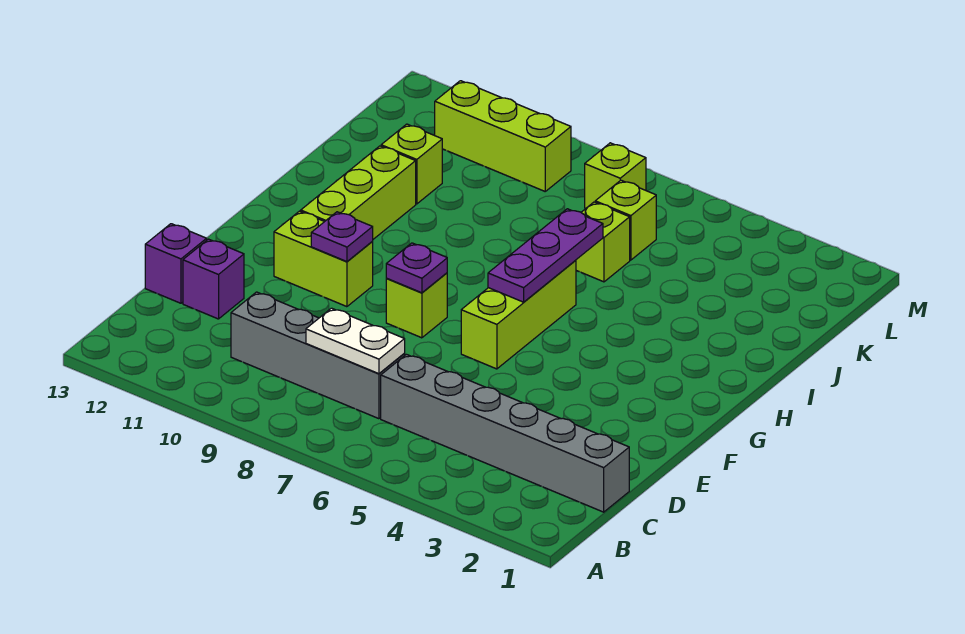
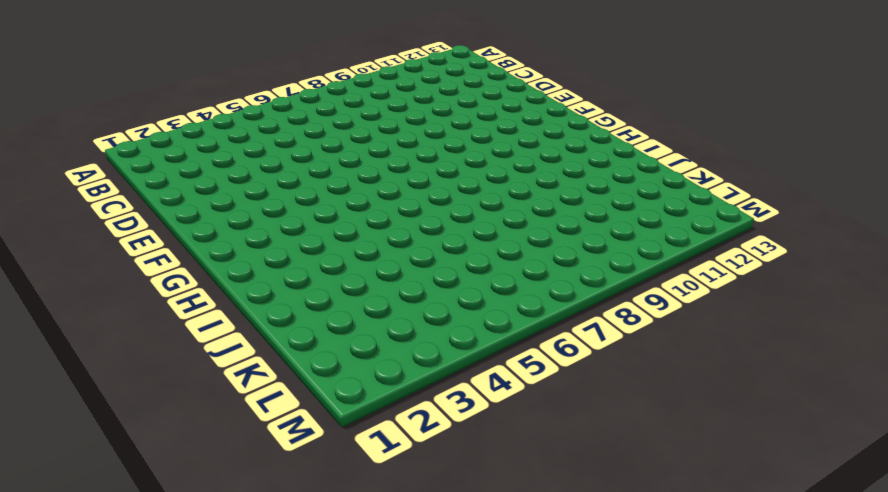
none -> grey 1x6 brick [381,354,629,512]
none -> grey 1x4 brick [231,292,405,419]
none -> purple 1x1 brick [183,239,244,319]

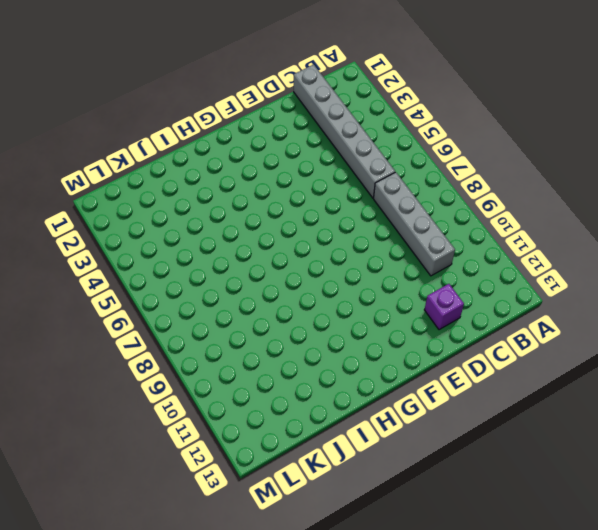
none -> purple 1x1 brick [145,224,207,303]
none -> lime 1x3 brick [461,260,576,369]
none -> lime 1x1 brick [386,273,447,338]

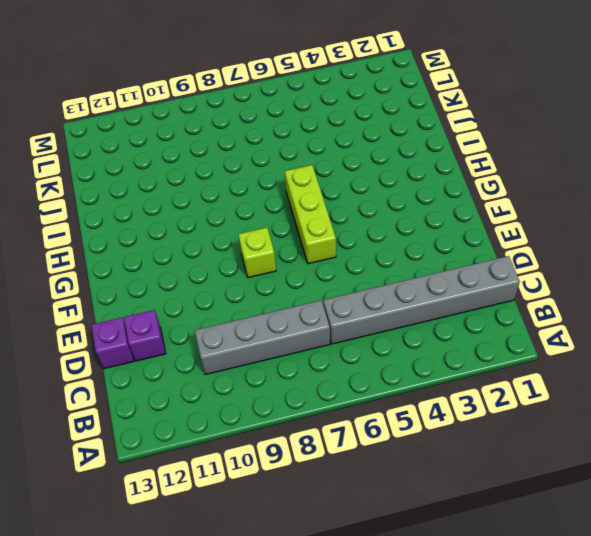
none -> lime 1x2 brick [274,211,373,307]
none -> lime 1x3 brick [301,146,416,239]
none -> lime 1x1 brick [576,202,630,282]

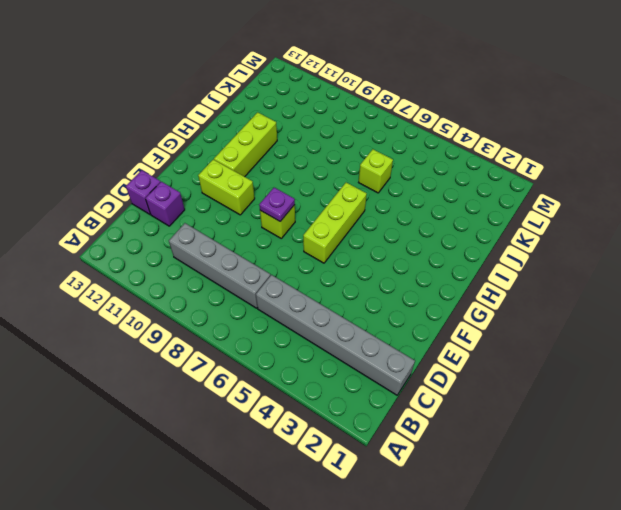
none -> lime 1x1 brick [381,124,442,204]
none -> lime 1x1 brick [595,180,656,260]
none -> lime 1x1 brick [585,143,646,208]

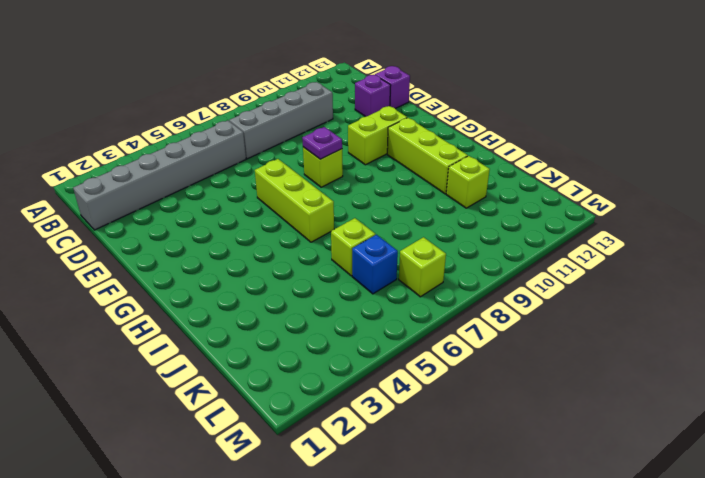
blue 1x1 brick [352,235,398,294] -> lime 1x1 brick [595,180,656,260]
none -> lime 1x3 brick [435,81,571,191]
none -> white 1x2 plate [306,308,405,374]
none -> purple 1x1 plate [311,212,373,262]

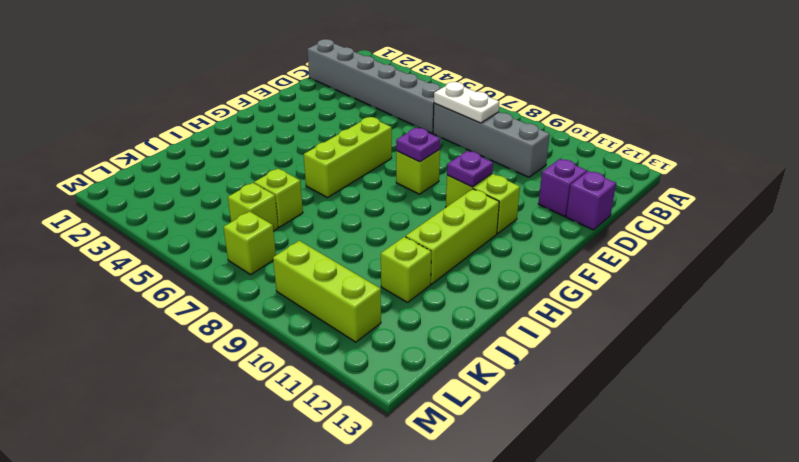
none -> purple 1x3 plate [488,209,603,302]

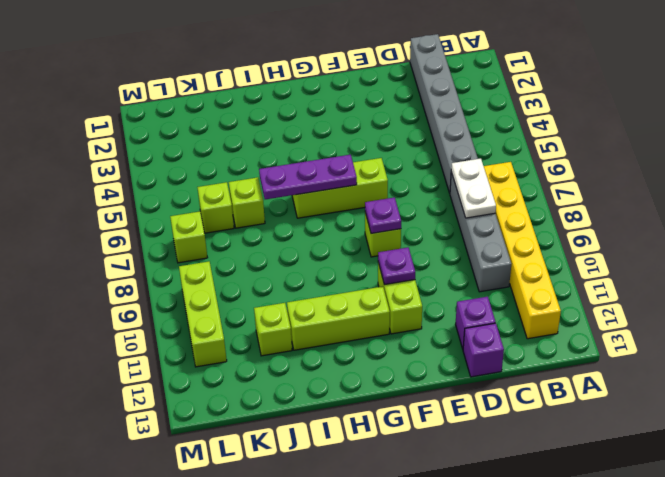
yellow 1x6 brick [484,162,561,339] -> none

